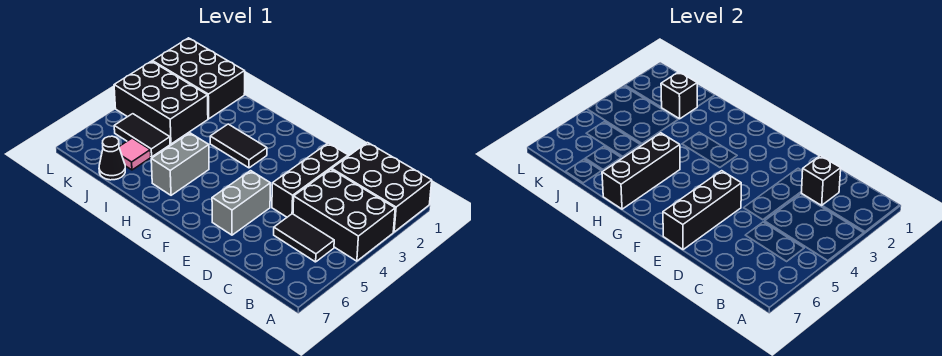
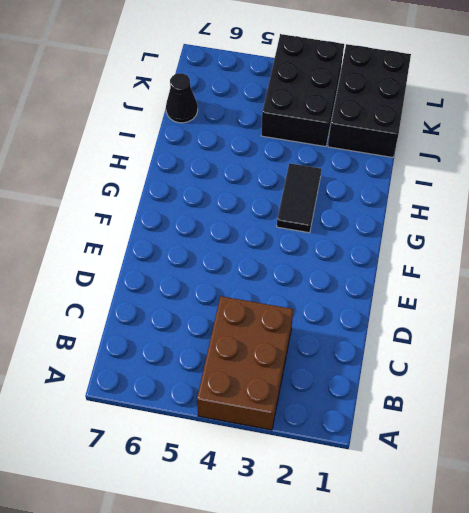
brown 2x3 brick [197,296,293,430] -> black 2x3 brick [293,169,395,261]
none -> black 2x3 brick [332,143,432,232]
none -> black 1x2 tile [274,214,334,262]
none -> black 1x3 brick [272,143,348,217]

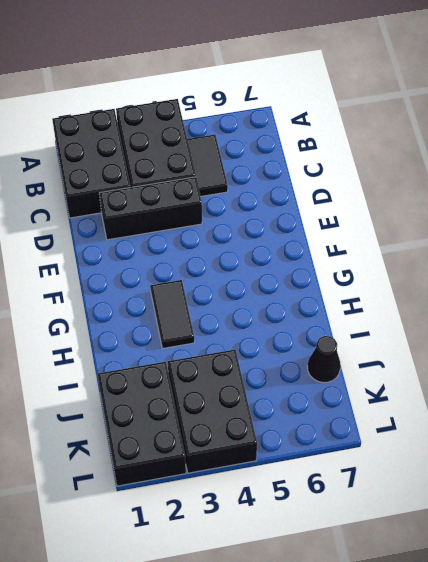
none -> grey 1x2 brick [212,171,270,235]
none -> grey 1x2 brick [151,133,209,195]
none -> black 1x2 tile [114,114,170,157]

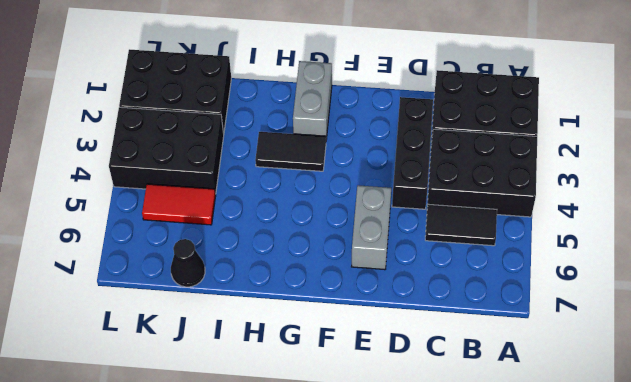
grey 1x2 brick [293,61,332,139] -> grey 1x2 brick moved to [151,133,209,195]
red 1x2 tile [142,184,216,225] -> black 1x2 tile [114,114,170,157]
none -> pink 1x1 tile [119,138,151,170]
none -> black 1x1 brick [801,156,841,205]
none -> black 1x3 brick [663,171,741,250]

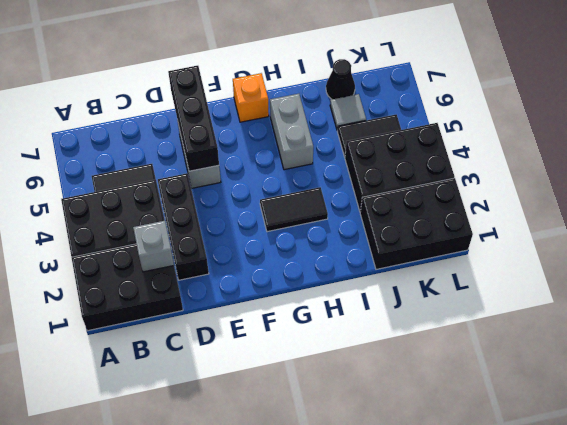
grey 1x1 brick [133,221,174,272] -> black 1x1 brick [801,156,841,205]
orange 1x1 brick [233,73,269,122] -> none
grey 1x1 tile [330,94,366,131] -> pink 1x1 tile [119,138,151,170]
none -> black 1x3 brick [602,133,680,209]
none -> black 1x1 brick [661,72,697,119]

